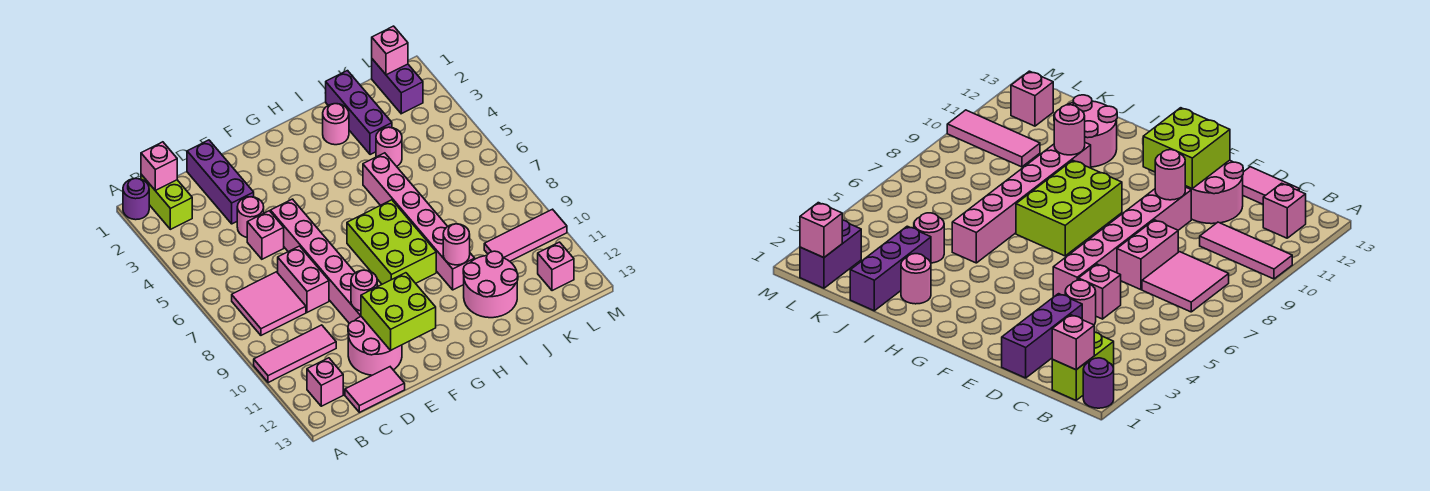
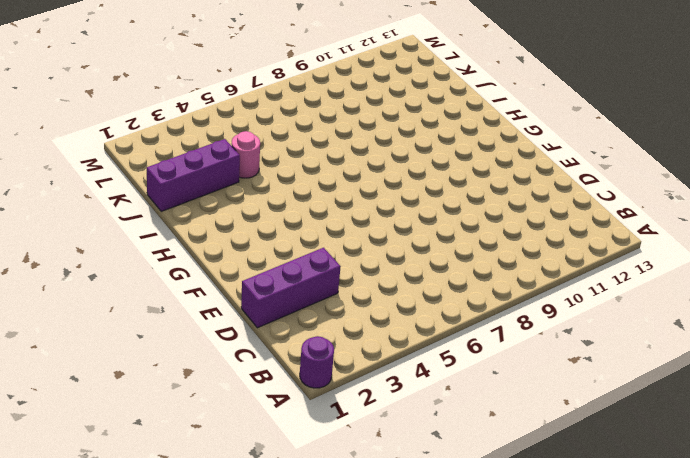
none -> pink 1x3 tile [254,325,336,383]
none -> lime 1x2 brick [141,174,192,229]
none -> pink 2x2 tile [232,272,306,335]

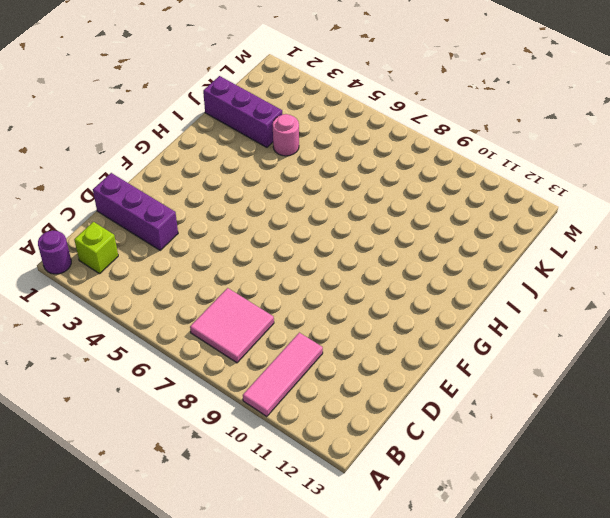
lime 1x1 brick [74,222,118,274] -> lime 1x2 brick [141,174,192,229]
none -> pink 1x1 brick [307,358,343,406]
none -> pink 1x2 tile [345,367,405,412]
none -> pink 1x1 round brick [237,197,264,237]

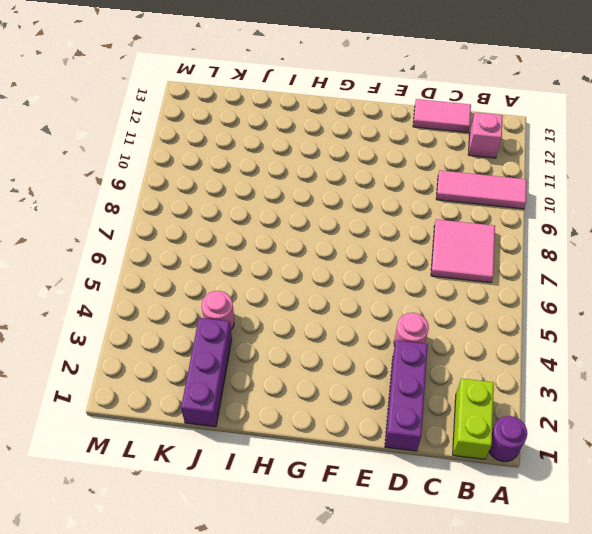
none -> pink 1x1 brick [247,211,284,259]
none -> pink 1x2 brick [278,246,329,312]
none -> pink 2x2 round brick [348,316,402,375]

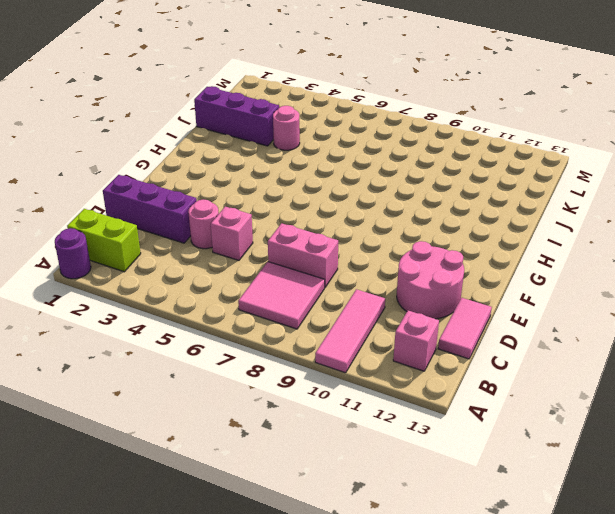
none -> pink 1x6 brick [271,199,361,324]
none -> lime 2x3 brick [347,200,436,284]
none -> pink 1x1 round brick [323,104,349,145]

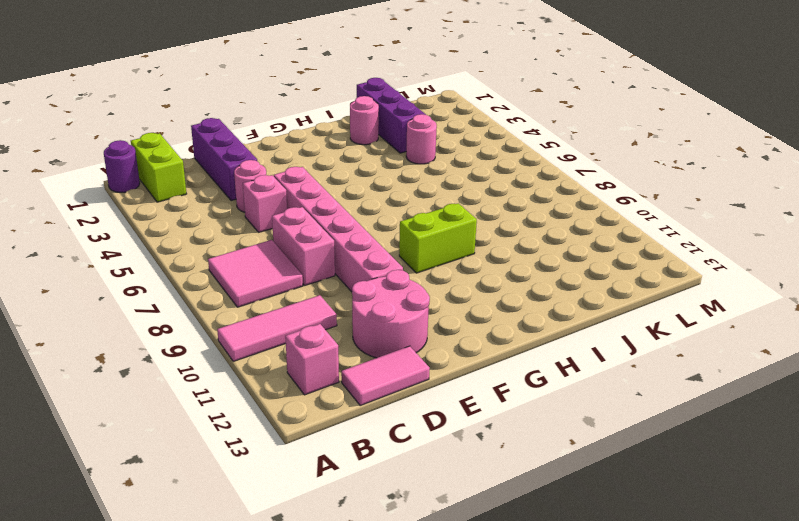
lime 1x2 brick [399,203,477,273] -> lime 2x3 brick [347,200,436,284]
none -> pink 1x6 brick [363,153,475,290]
none -> pink 2x2 round brick [463,251,518,318]
none -> pink 1x3 tile [484,209,567,261]

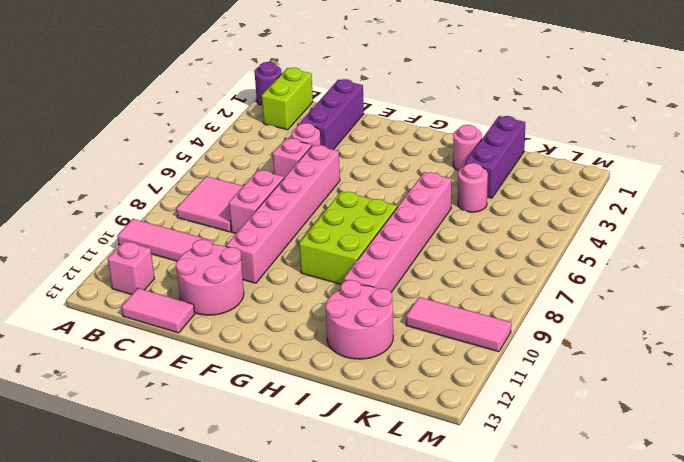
none -> purple 1x2 brick [372,59,423,114]
none -> pink 1x1 brick [538,242,574,291]
none -> pink 1x1 brick [141,142,177,190]

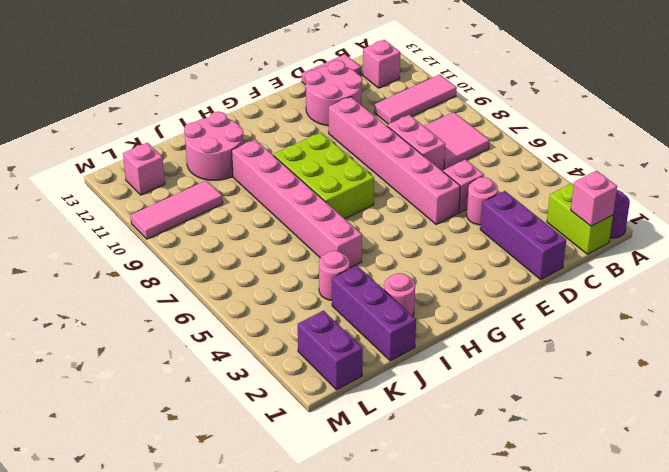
none -> pink 1x1 round brick [351,270,377,311]
none -> lime 2x2 brick [361,273,436,351]
none -> pink 1x1 round brick [443,224,470,265]

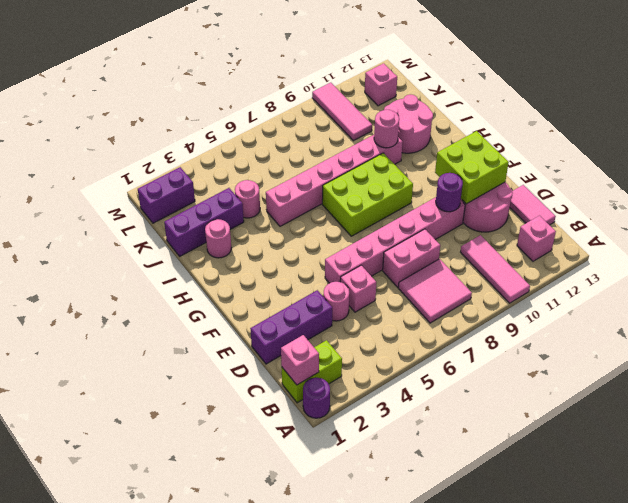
purple 1x1 round brick [436,173,463,212] -> pink 1x1 round brick [351,270,377,311]
none -> pink 1x1 brick [372,26,408,75]

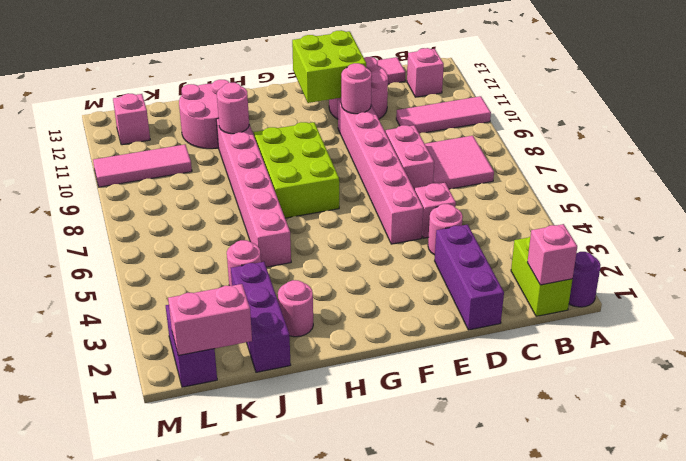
pink 1x2 brick [168,284,252,356] -> pink 1x1 brick [372,26,408,75]

